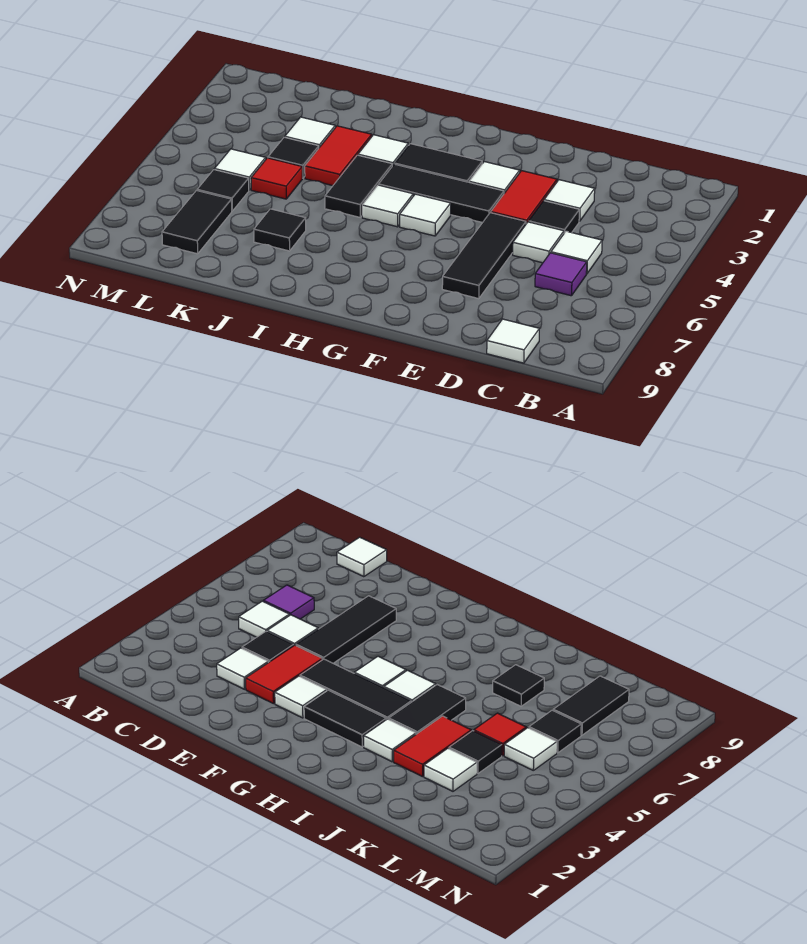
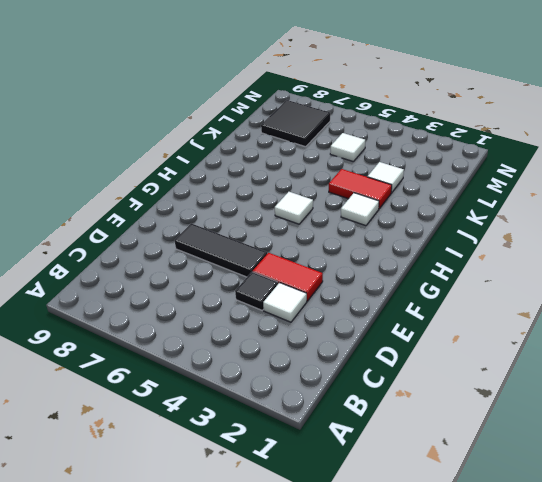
black 2x2 tile [261,100,330,147] -> black 1x2 tile [162,191,232,254]
none -> white 1x1 tile [551,231,602,274]
none -> purple 1x1 tile [535,253,587,296]
none -> white 1x1 tile [487,319,539,363]

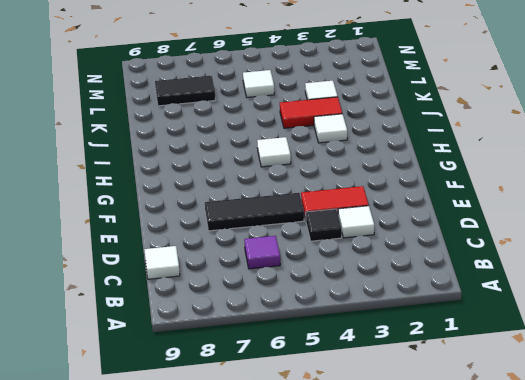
none -> white 1x1 tile [551,231,602,274]
none -> white 1x1 tile [513,222,564,263]
none -> white 1x1 tile [469,162,520,193]

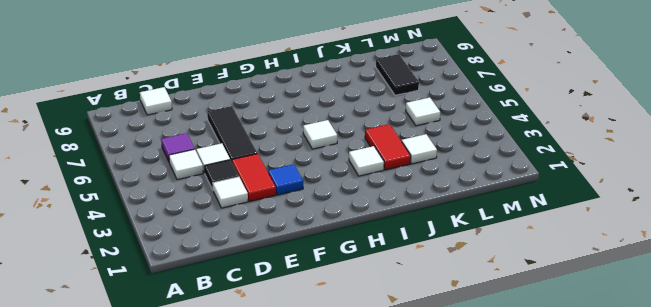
blue 1x1 tile [268,164,303,195] -> white 1x1 tile [469,162,520,193]
none -> black 1x3 tile [379,164,504,223]
none -> black 1x2 tile [395,144,482,182]
none -> white 1x1 tile [400,194,451,236]

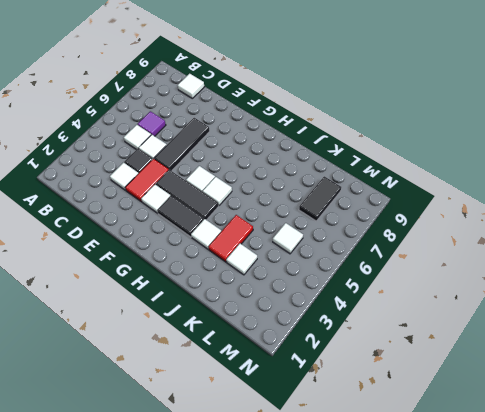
none -> black 1x2 tile [325,155,392,217]
none -> black 1x1 tile [254,209,306,251]
none -> black 1x1 tile [268,137,319,178]

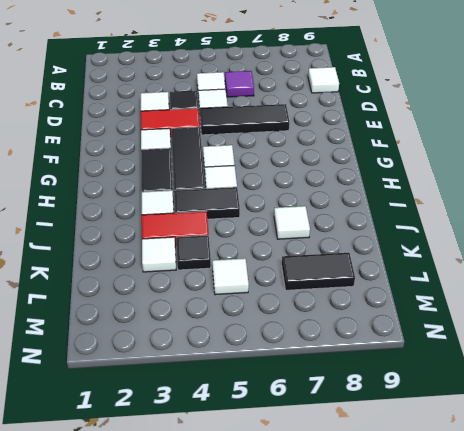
white 1x1 tile [274,206,310,239] -> black 1x1 tile [254,209,306,251]
none -> red 1x1 tile [251,158,302,199]
none -> black 1x1 tile [197,170,249,211]

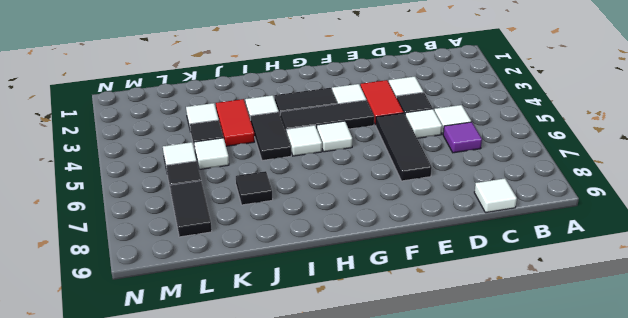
white 1x1 tile [194,138,229,170] -> red 1x1 tile [251,158,302,199]

